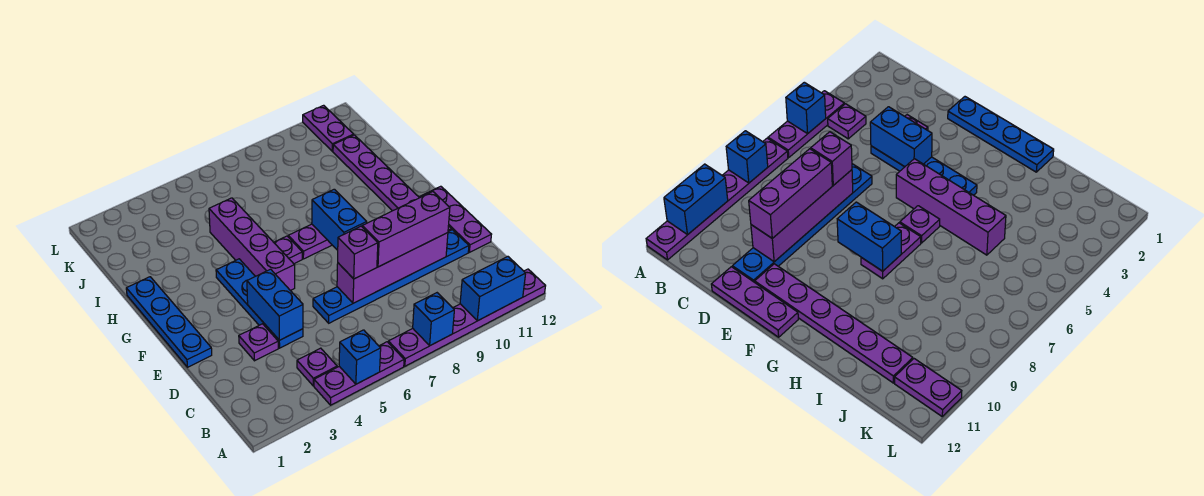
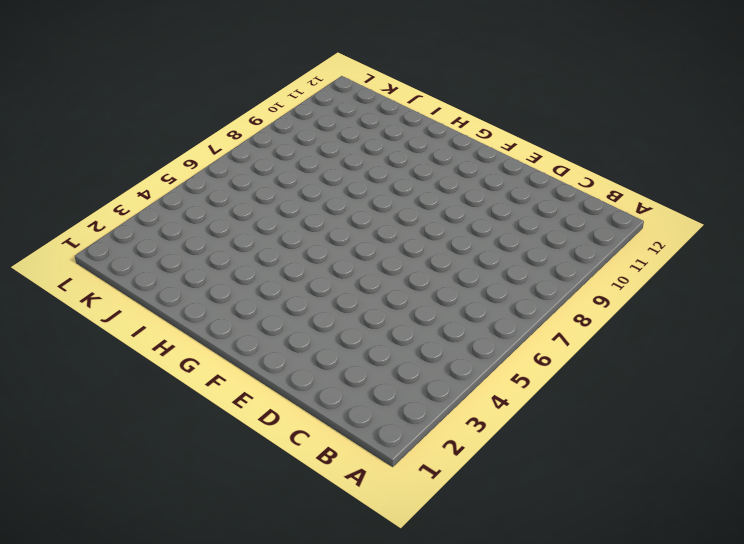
none -> purple 1x3 plate [314,342,404,405]
none -> purple 1x6 plate [388,269,545,366]
none -> purple 1x1 plate [297,348,337,386]

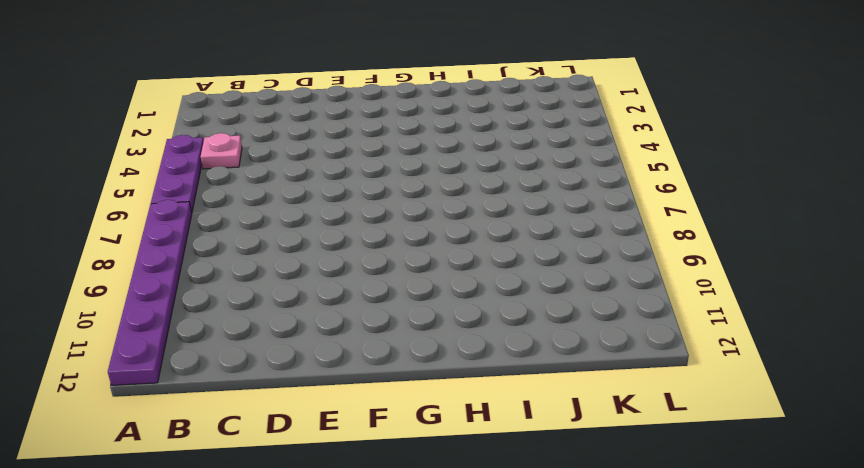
pink 1x1 plate [201,133,242,169] -> purple 1x1 plate [297,348,337,386]
none -> purple 1x1 plate [239,324,278,361]
none -> blue 1x4 plate [216,259,303,348]
none -> blue 1x6 plate [313,230,469,323]

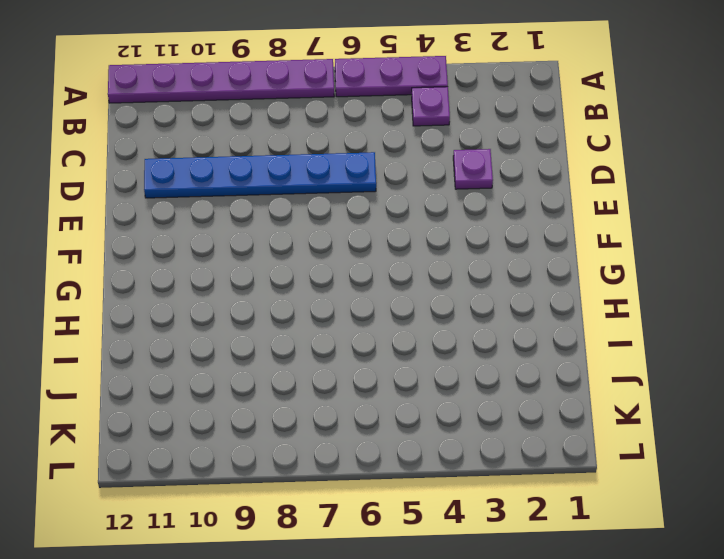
none -> blue 1x4 plate [216,259,303,348]
none -> purple 1x3 plate [420,186,491,252]
none -> blue 1x4 plate [126,277,212,367]

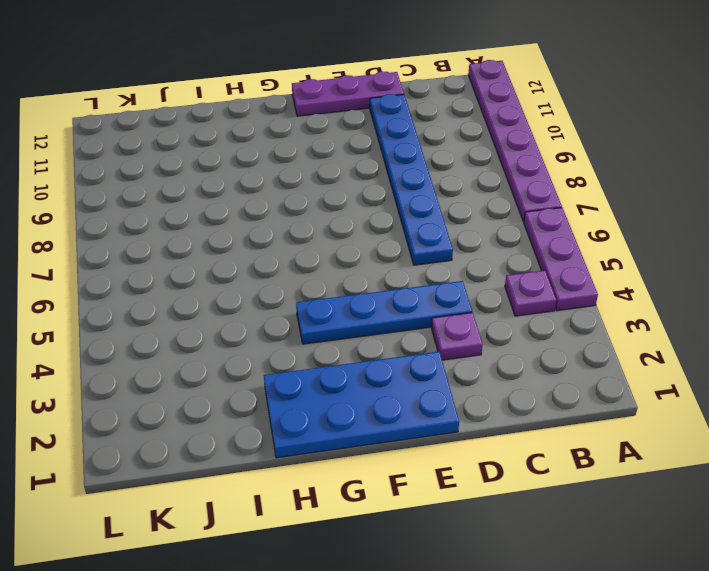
blue 2x4 plate [264,352,459,458] -> blue 1x4 plate [126,277,212,367]
none -> purple 1x6 plate [333,135,452,232]
none -> purple 1x4 brick [209,198,295,291]
none -> purple 1x1 plate [274,236,302,264]

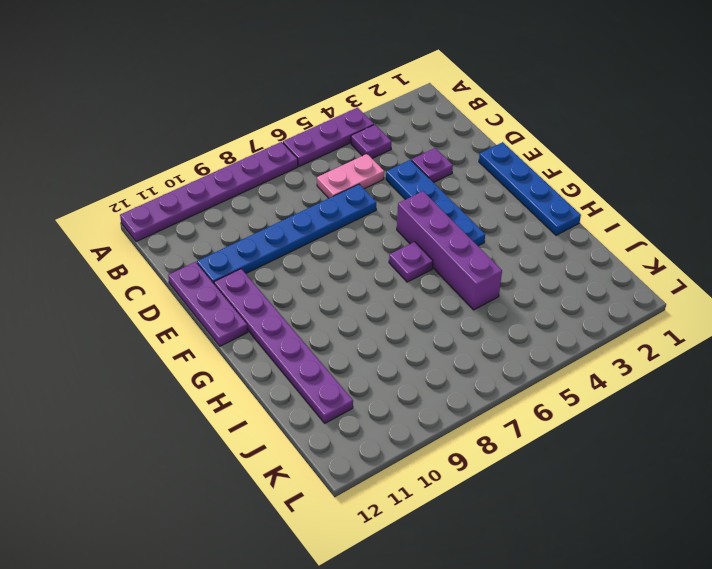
pink 1x2 plate [317,154,384,198] -> none
none -> purple 1x2 plate [288,224,332,259]
none -> purple 1x2 plate [303,105,354,151]
none -> blue 1x1 brick [339,330,381,384]

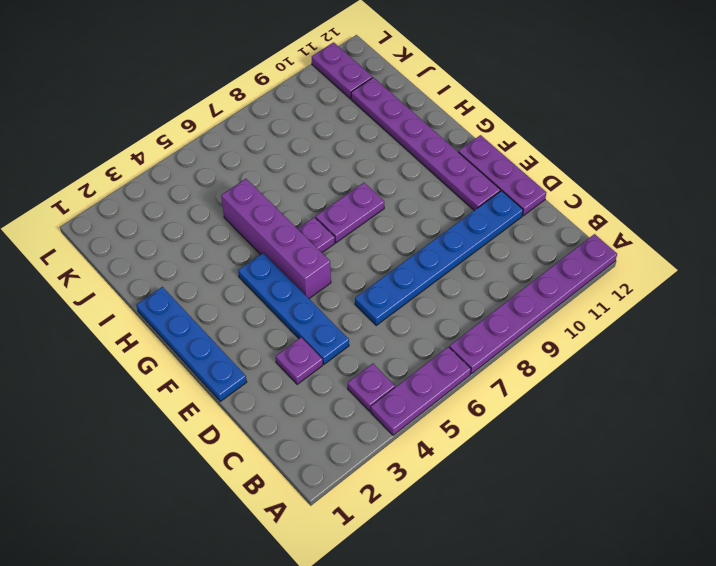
none -> blue 1x1 brick [339,330,381,384]
none -> blue 1x1 brick [413,293,454,345]
none -> blue 1x2 brick [460,257,526,321]

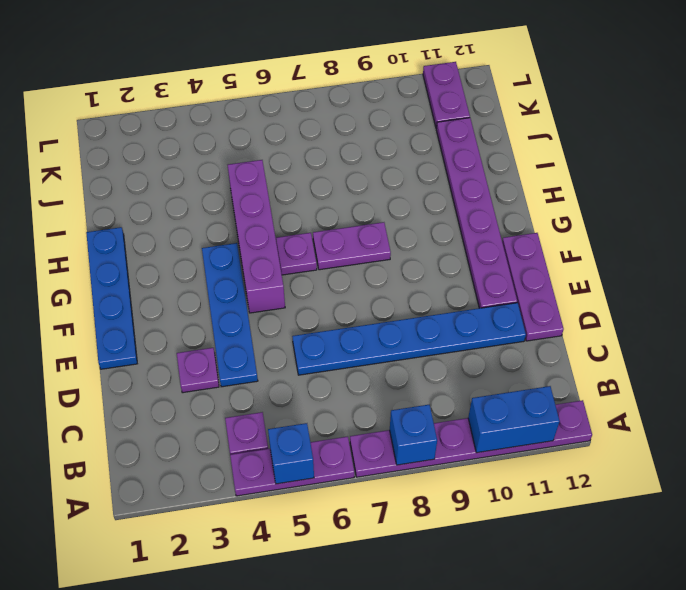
none -> blue 1x2 brick [247,269,303,340]
none -> purple 1x4 brick [337,233,448,303]
none -> blue 1x2 brick [312,189,367,250]

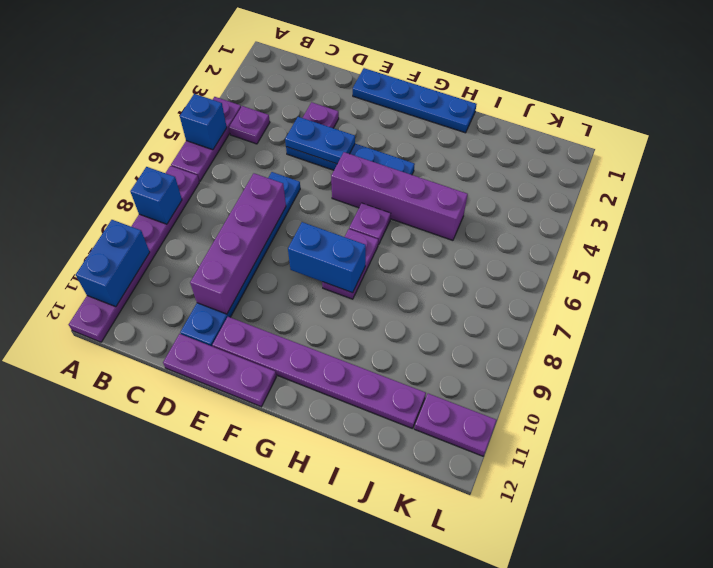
blue 1x2 plate [285,117,355,164] -> blue 1x2 brick [247,269,303,340]
none -> purple 1x1 brick [338,226,378,279]
none -> purple 1x3 brick [362,192,450,267]

